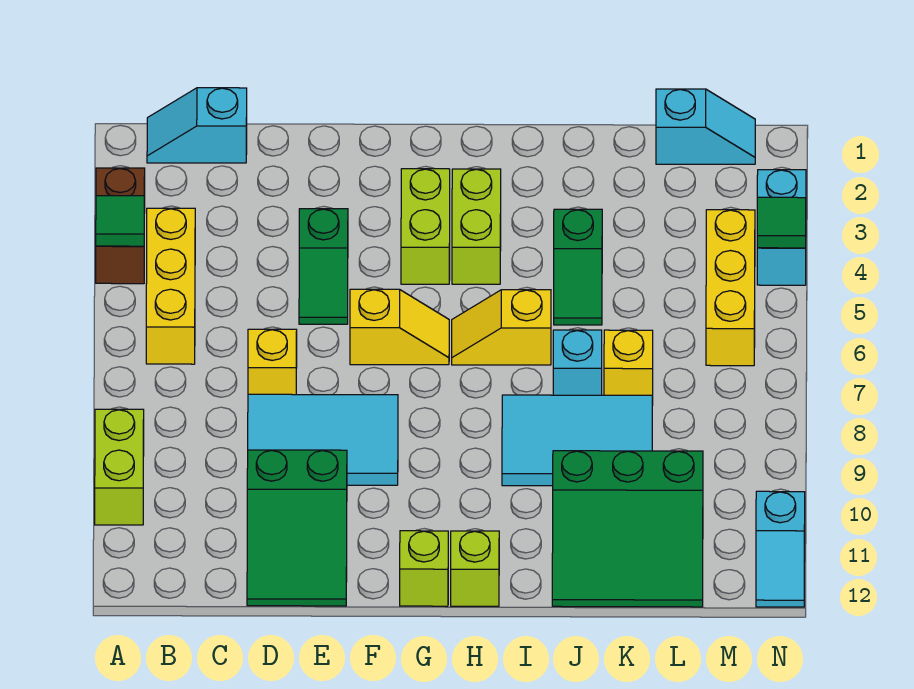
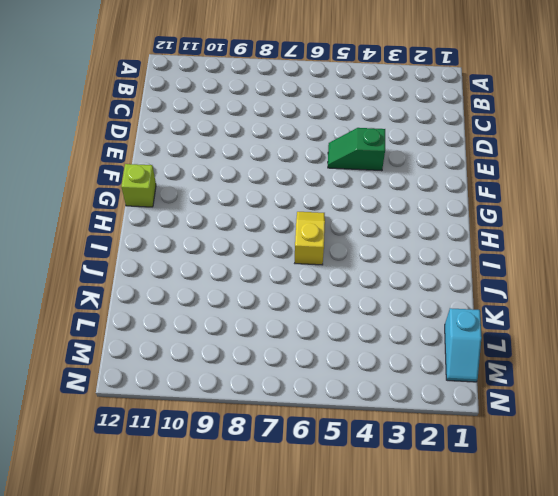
none -> brown 1x2 brick [96,168,145,284]
none -> lime 1x2 brick [95,409,144,525]
none -> cyan 1x2 slope [147,88,247,163]

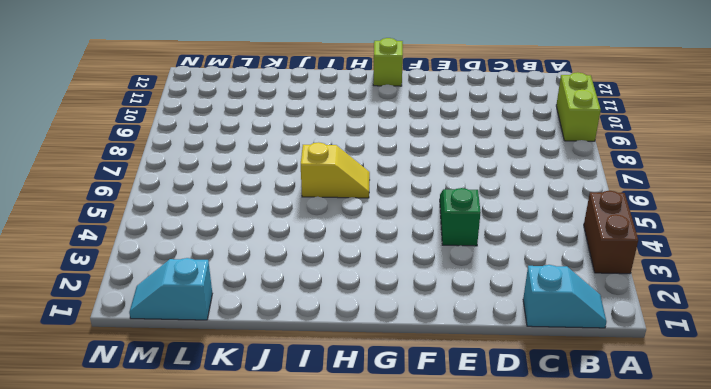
none -> yellow 1x3 brick [146,208,195,364]
none -> yellow 1x1 brick [248,329,297,395]
none -> cyan 2x3 tile [248,394,398,485]

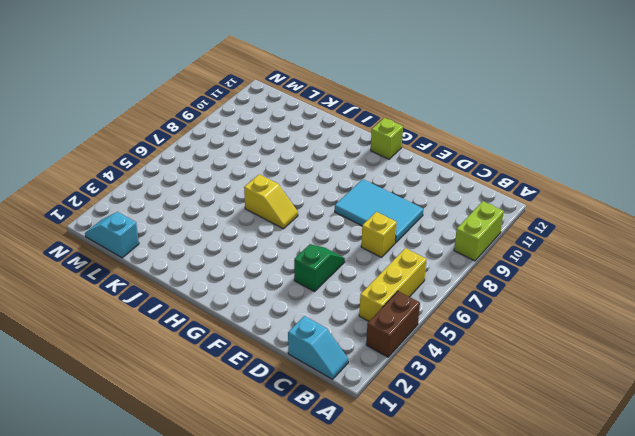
none -> green 2x3 slope [247,450,347,606]
none -> yellow 1x2 slope [350,289,449,365]
none -> lime 1x2 brick [401,169,450,284]

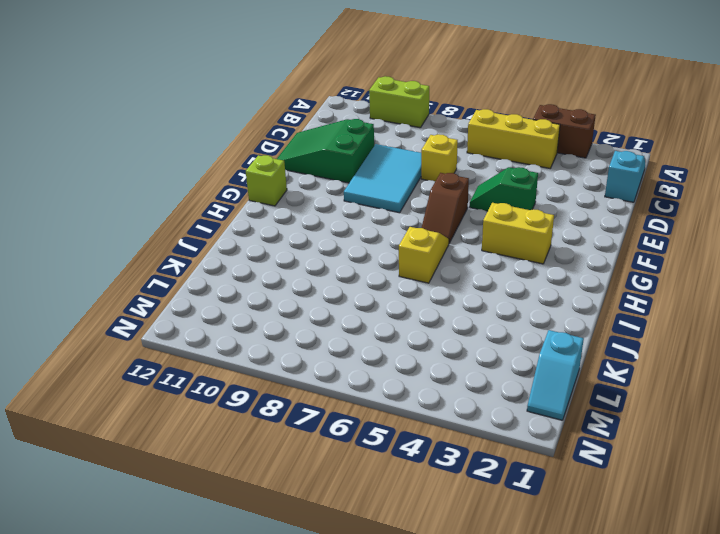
brown 1x2 slope [422,173,469,243] -> yellow 1x2 slope [350,289,449,365]
yellow 1x2 brick [482,203,554,264] -> lime 1x2 brick [401,169,450,284]
none -> lime 1x2 brick [452,169,501,284]
none -> lime 1x1 brick [451,531,499,606]
none -> cyan 2x3 tile [502,395,652,486]

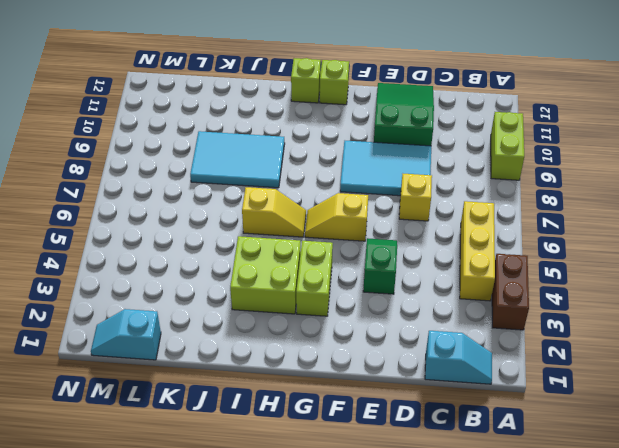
lime 2x2 brick [230,236,301,314] -> lime 1x2 brick [452,169,501,284]
none -> green 1x2 slope [554,209,602,325]
none -> cyan 1x1 brick [553,330,602,395]
none -> green 3x3 slope [552,451,703,607]

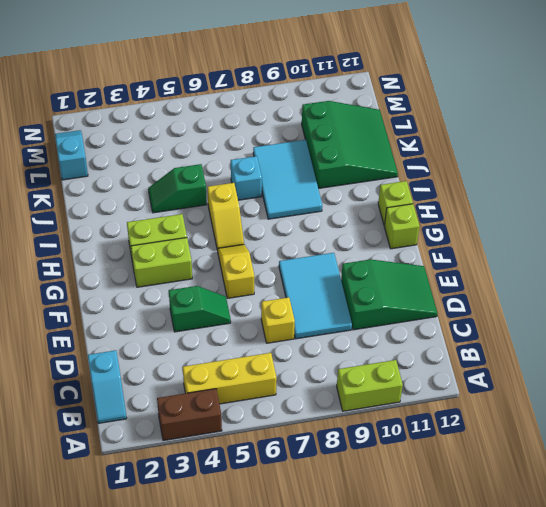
green 1x2 slope [148,164,207,213] -> green 1x2 slope turned to [554,209,602,325]
none -> yellow 1x1 brick [604,330,653,405]
none -> yellow 1x3 brick [706,210,755,366]
none -> cyan 1x2 brick [757,170,806,285]

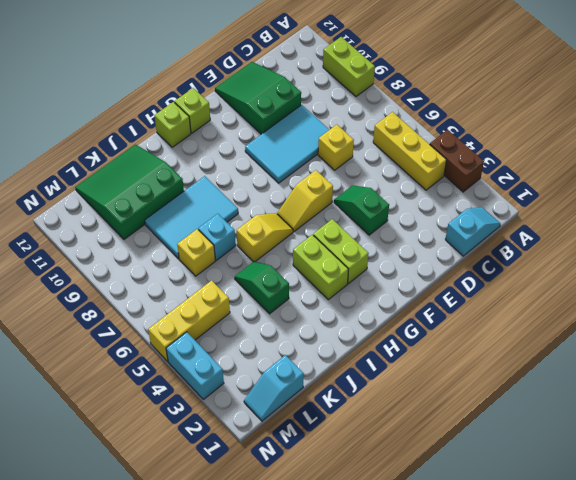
yellow 1x3 brick [148,280,230,361] -> yellow 1x3 brick turned to [706,210,755,366]
none -> cyan 1x2 slope [756,491,805,607]
none -> green 1x1 tile [96,196,144,246]
none -> green 1x1 tile [757,197,806,248]

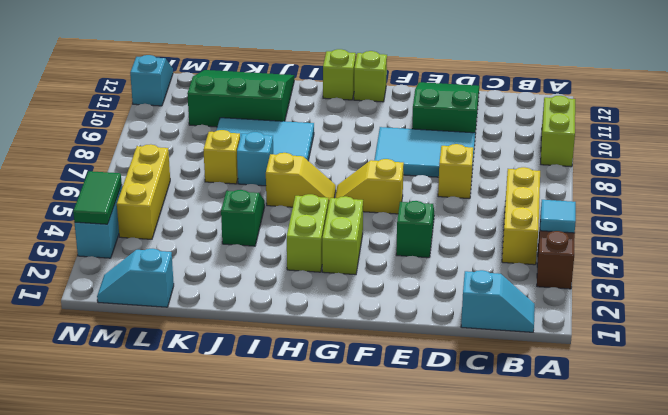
cyan 1x1 tile [540,200,576,233] -> green 1x1 tile [96,196,144,246]
green 1x2 tile [73,171,122,224] -> green 1x1 tile [757,197,806,248]

